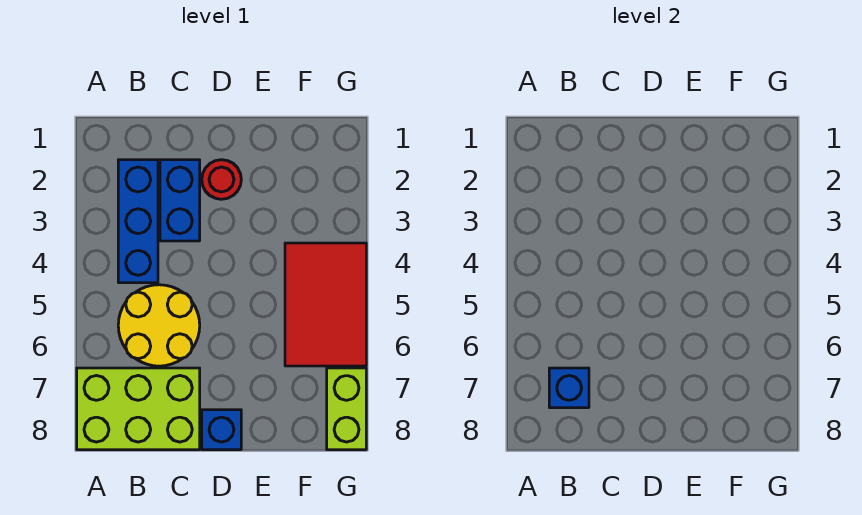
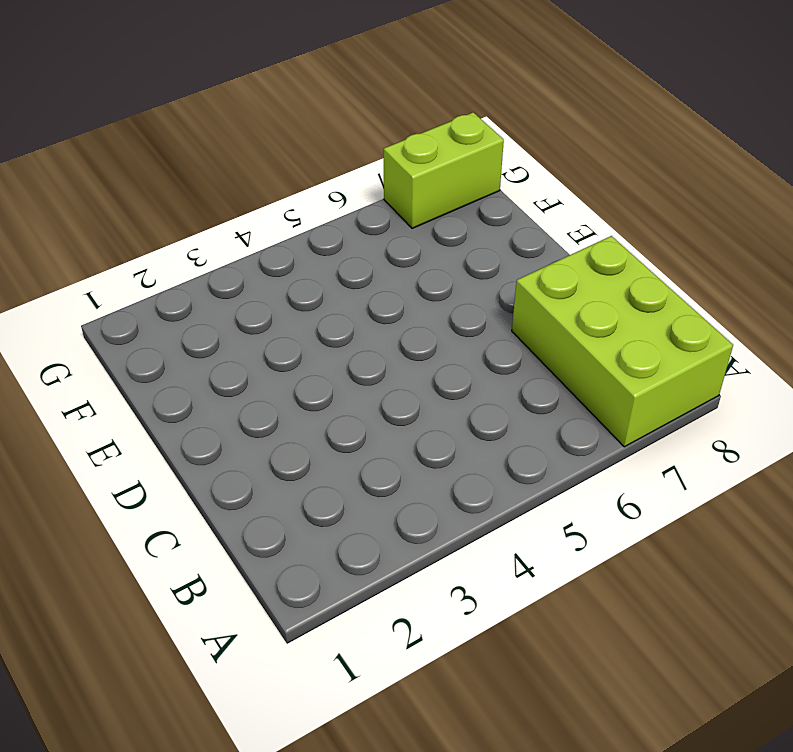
none -> blue 1x3 brick [118,160,158,283]
none -> yellow 2x2 round brick [118,285,200,366]

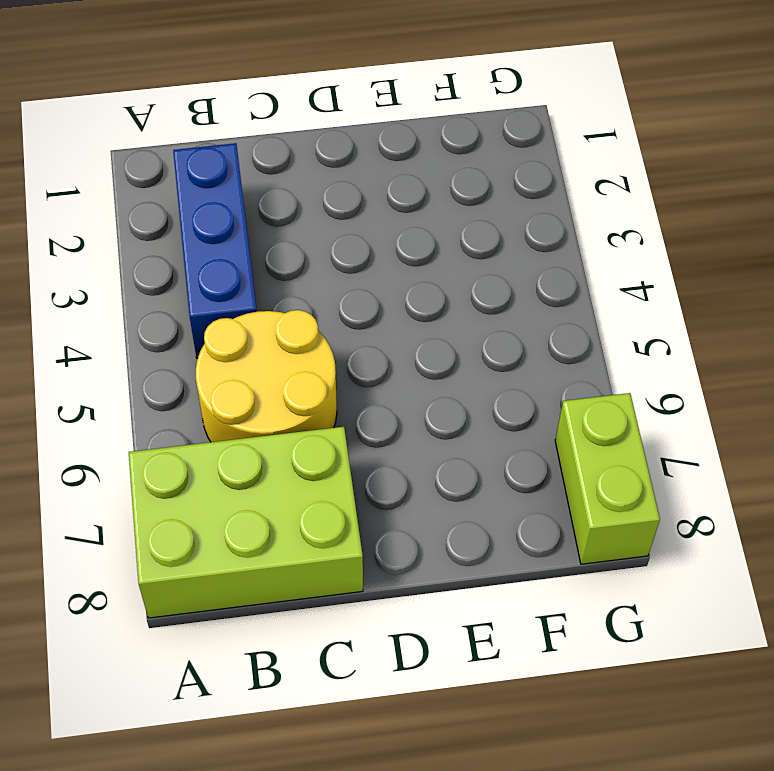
none -> blue 1x2 brick [160,160,200,241]
none -> red 1x1 round brick [202,160,241,199]

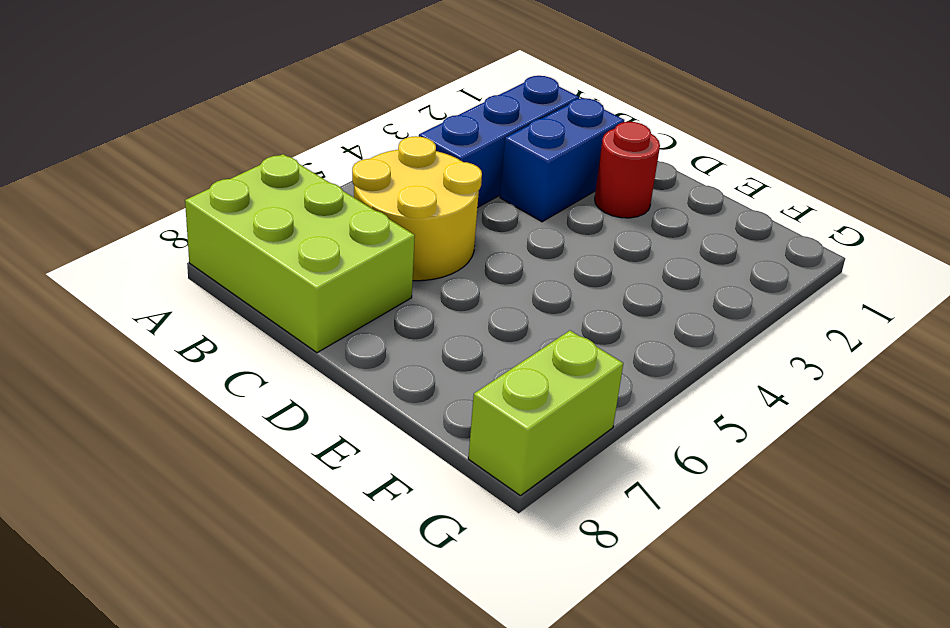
none -> blue 1x1 brick [202,410,241,450]
none -> red 2x3 tile [285,243,366,366]

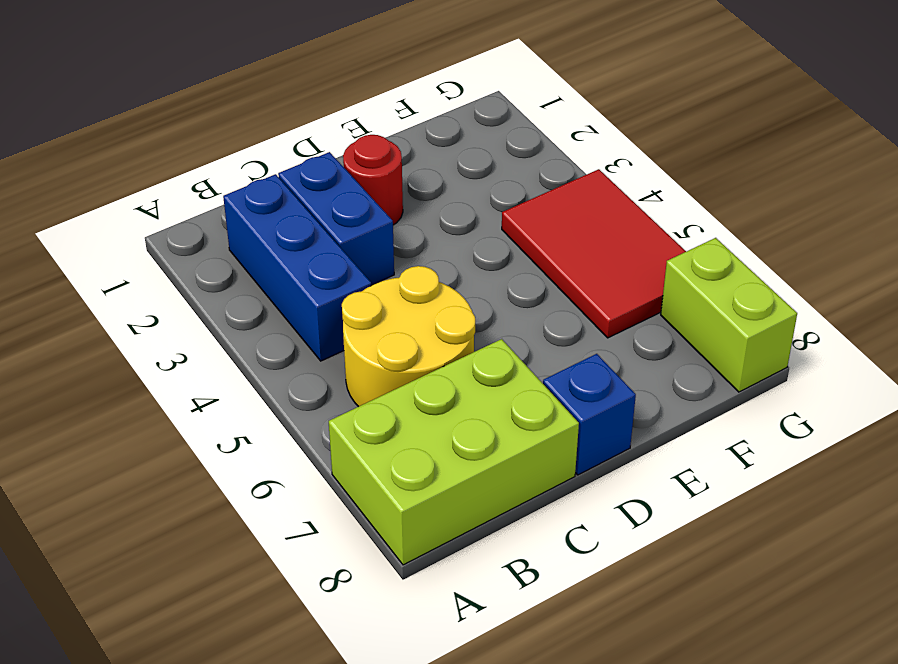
none -> blue 1x1 brick [549,368,589,408]

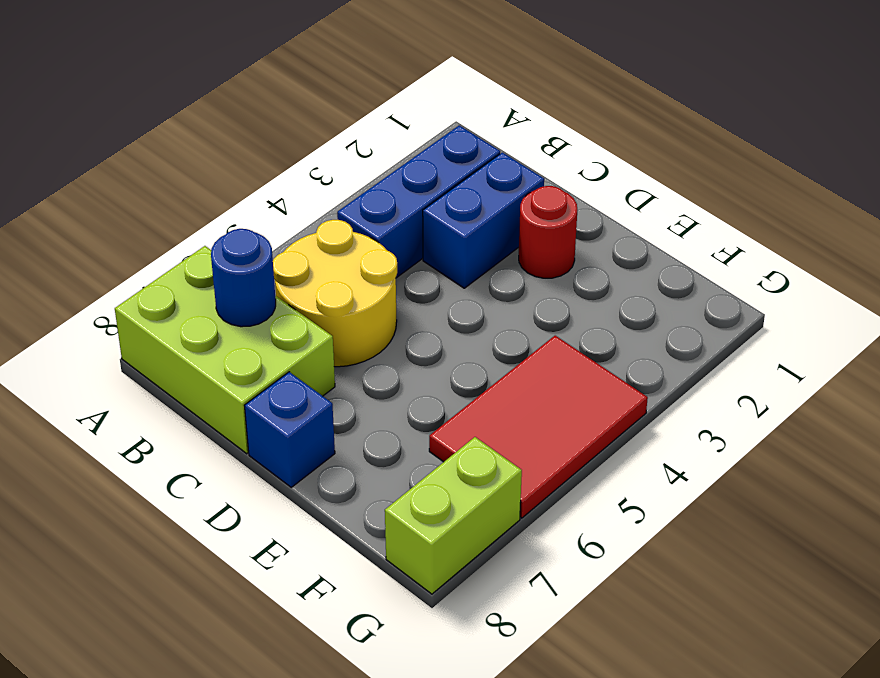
blue 1x1 round brick [211,229,276,327] -> blue 1x1 brick [549,368,589,408]

